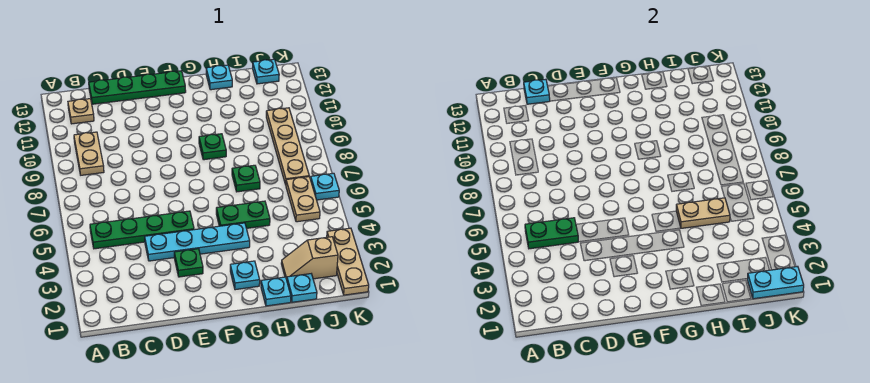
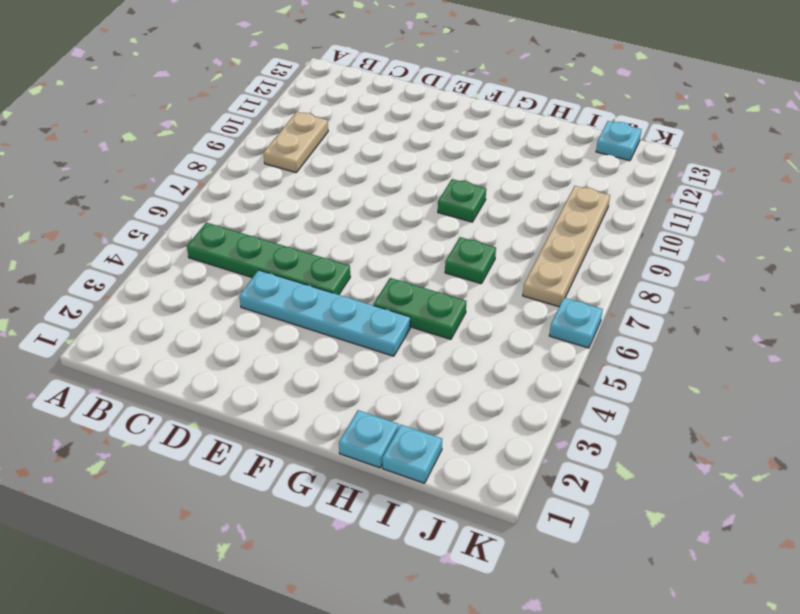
none -> tan 1x1 plate [68,99,94,124]
none -> green 1x4 plate [89,71,186,104]
none -> green 1x1 plate [174,249,203,277]

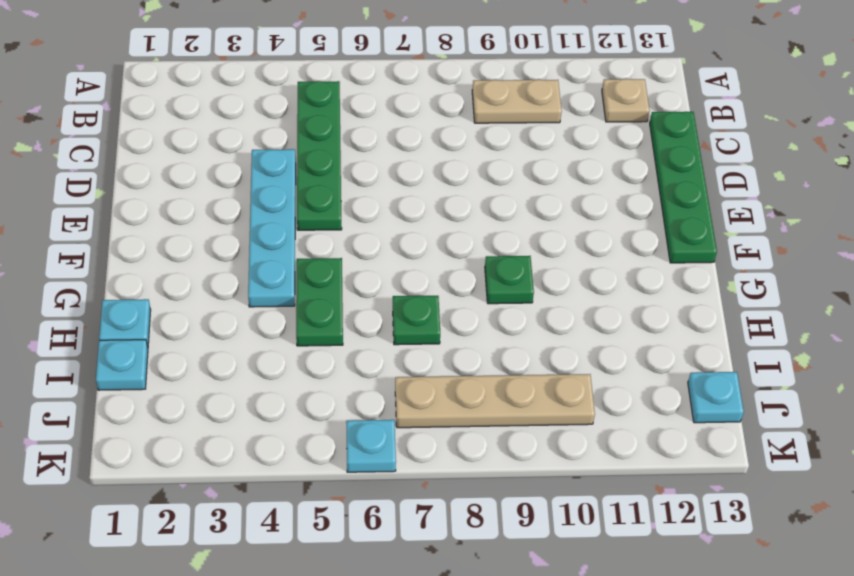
none -> green 1x1 plate [174,249,203,277]
none -> cyan 1x1 plate [230,261,260,290]
none -> cyan 1x1 plate [206,65,232,90]

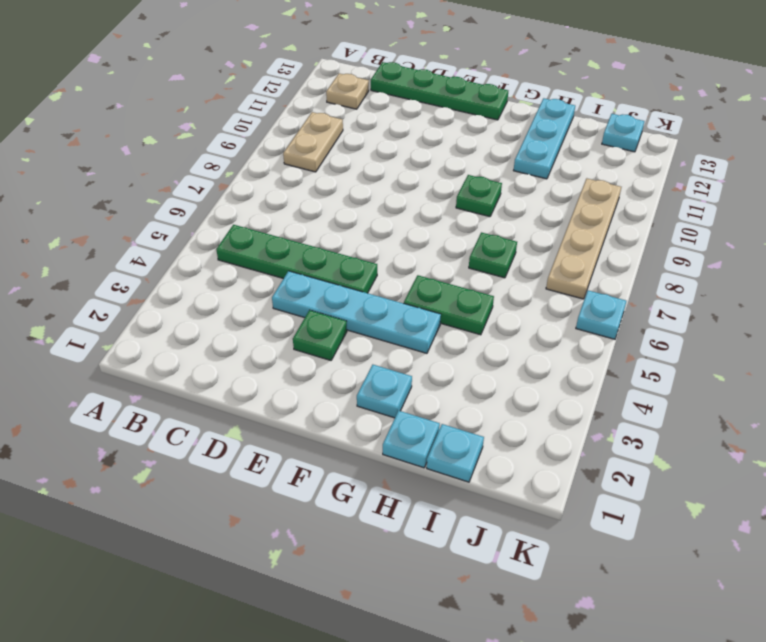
cyan 1x3 plate [514,98,575,179] -> cyan 1x1 plate [206,65,232,90]
none -> tan 1x2 slope [281,237,338,279]
none -> tan 1x2 plate [286,177,320,222]
none -> tan 1x3 plate [327,228,369,295]

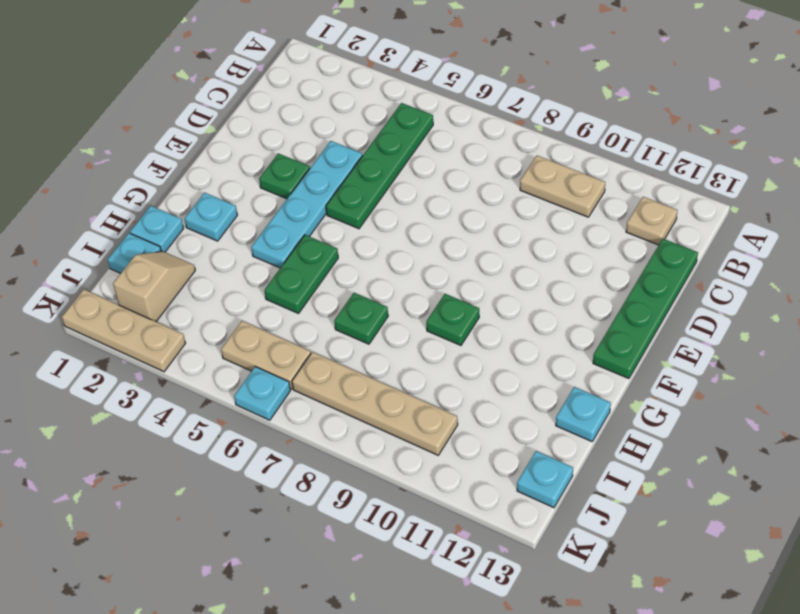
none -> green 1x2 plate [525,218,578,249]
none -> cyan 1x1 plate [524,79,550,104]
none -> tan 1x2 plate [676,198,730,228]

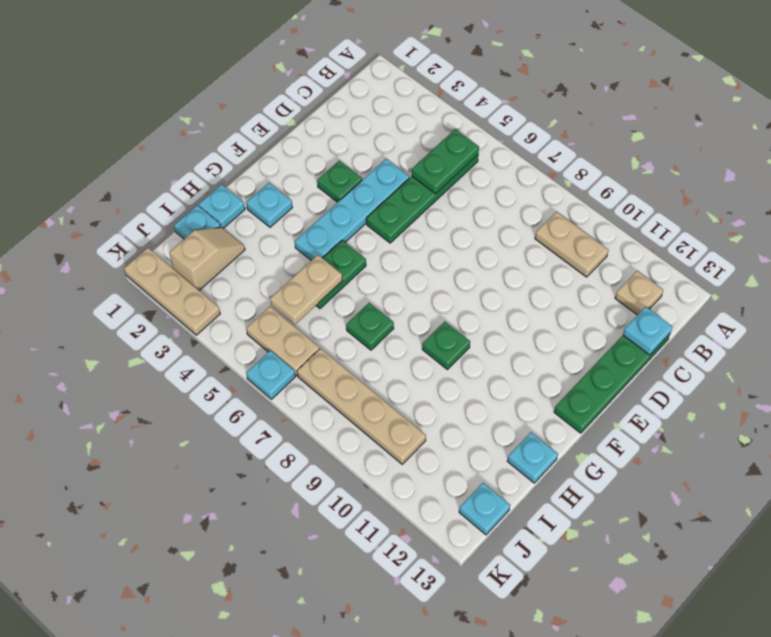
none -> cyan 1x2 plate [747,266,804,299]

